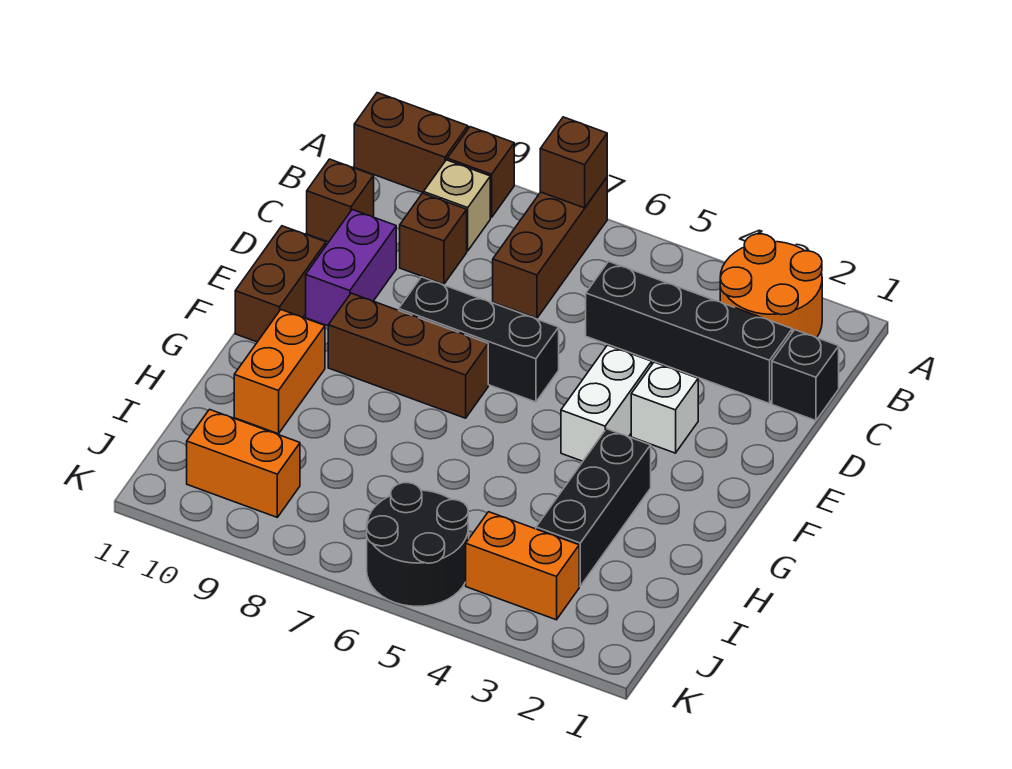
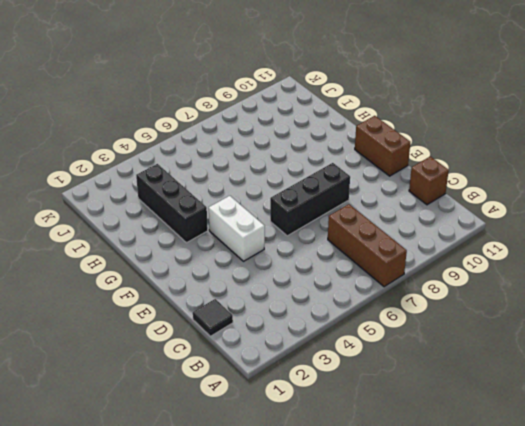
black 1x1 tile [193,299,233,336] -> black 1x1 brick [772,330,839,421]
none -> orange 2x2 round brick [720,234,822,338]
none -> brown 1x1 brick [447,127,514,218]
none -> brown 1x2 brick [354,93,468,193]

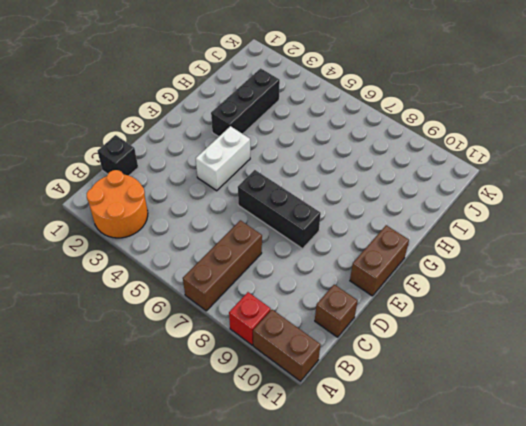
red 1x1 brick [229,292,271,345] -> brown 1x1 brick [447,127,514,218]
none -> tan 1x1 brick [424,160,490,251]
none -> black 1x4 brick [586,261,792,404]
none -> brown 1x1 brick [400,193,467,284]

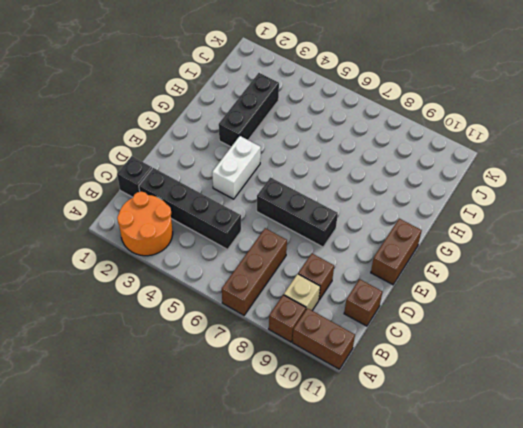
none -> purple 1x2 brick [306,210,396,326]
none -> white 1x1 brick [631,362,698,453]
none -> brown 1x3 brick [328,293,488,418]

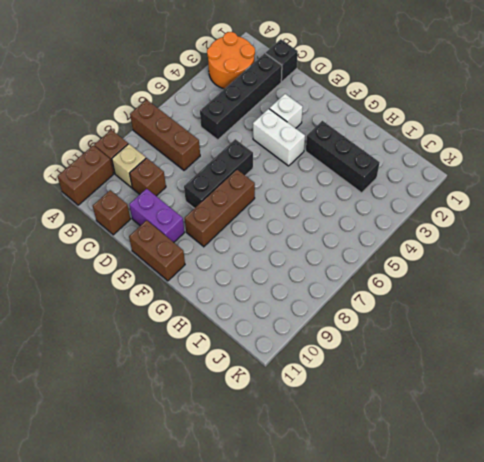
none -> orange 1x2 brick [234,310,325,434]
none -> orange 1x2 brick [466,512,579,620]
none -> black 2x2 round brick [367,483,469,606]

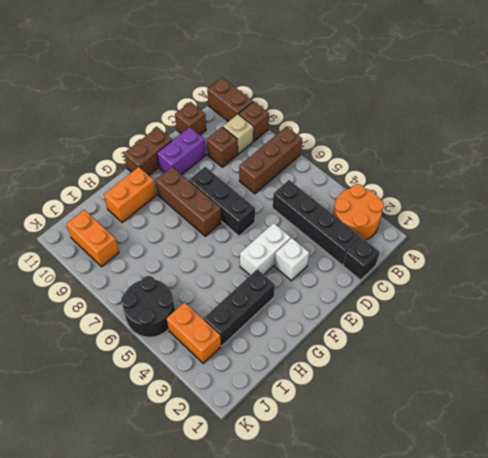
none -> brown 1x1 brick [540,117,607,208]

